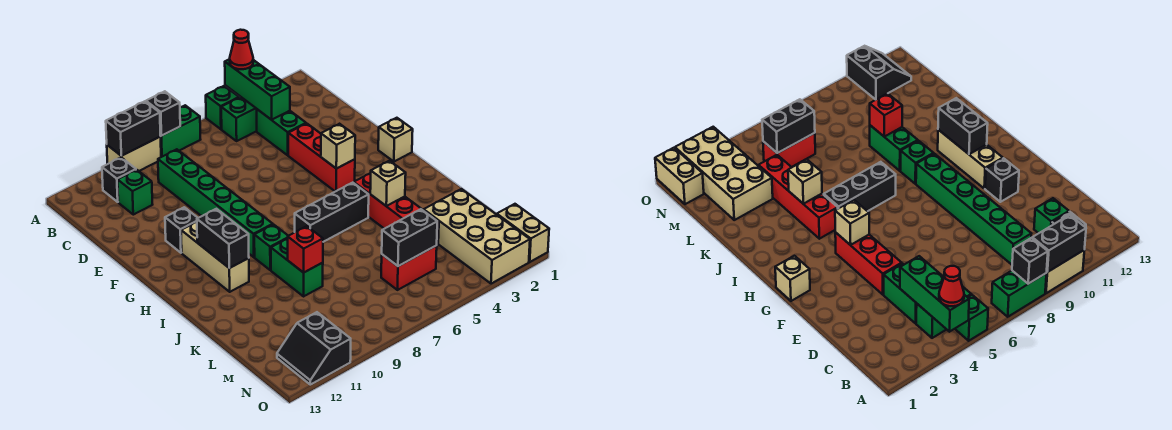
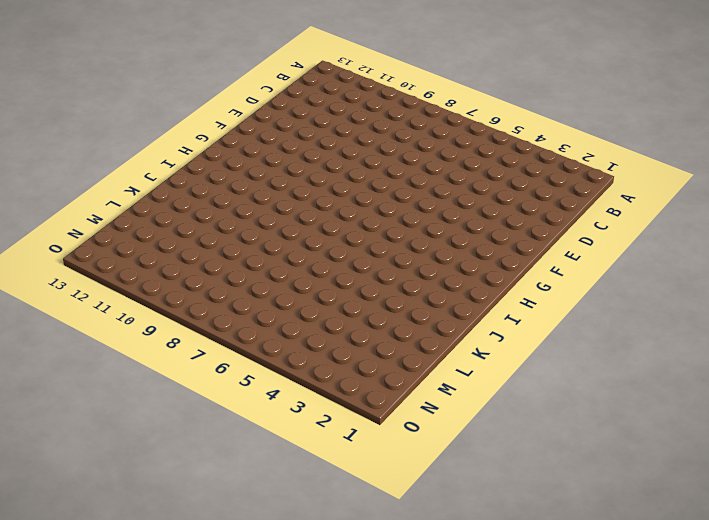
none -> green 1x1 brick [206,86,239,129]
none -> green 1x2 brick [161,105,201,157]
none -> tan 1x2 brick [107,136,161,171]

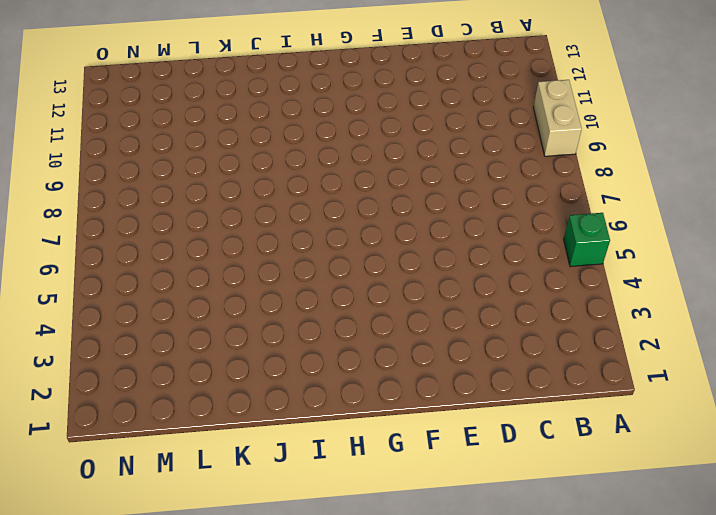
none -> green 1x2 brick [161,105,201,157]
none -> green 1x2 brick [221,97,257,141]
none -> black 1x1 brick [102,157,136,202]

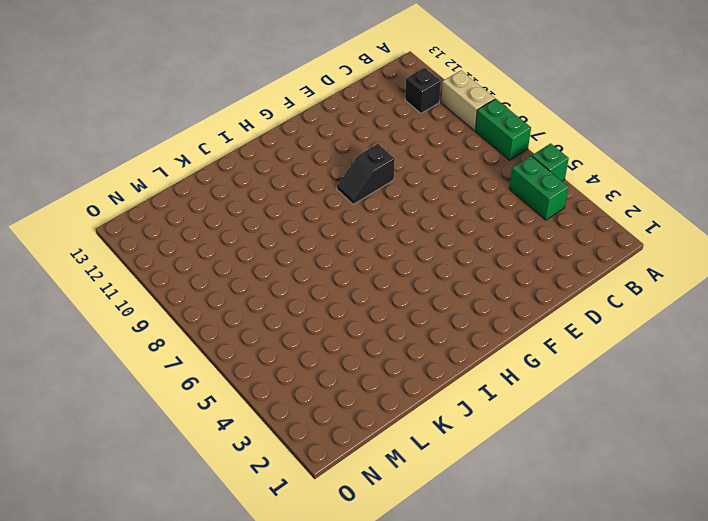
black 1x2 slope [337,144,395,204] -> green 1x6 brick [158,149,273,257]
none -> green 1x2 brick [257,109,306,155]
none -> green 1x1 brick [118,170,153,215]
none -> red 1x3 brick [288,123,355,192]

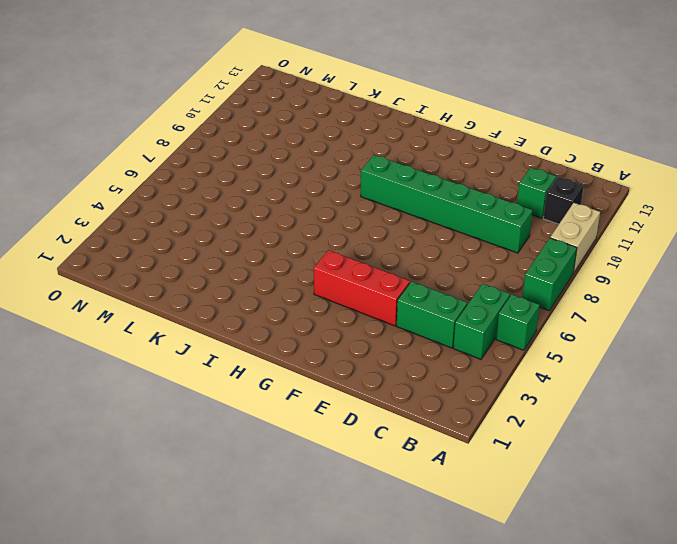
none -> black 1x1 brick [165,207,197,253]
none -> tan 1x1 brick [378,118,413,162]
none -> tan 1x3 brick [181,222,249,292]

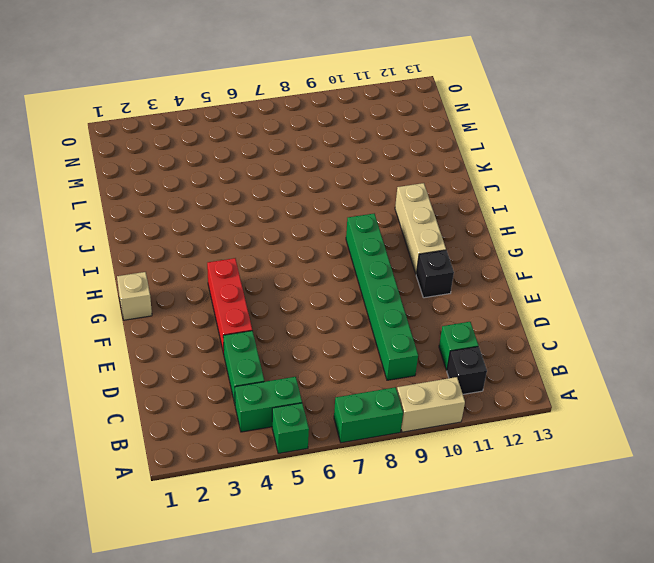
none -> red 1x4 brick [354,173,439,246]
none -> black 1x3 brick [295,183,369,242]
none -> green 1x1 brick [254,225,288,270]

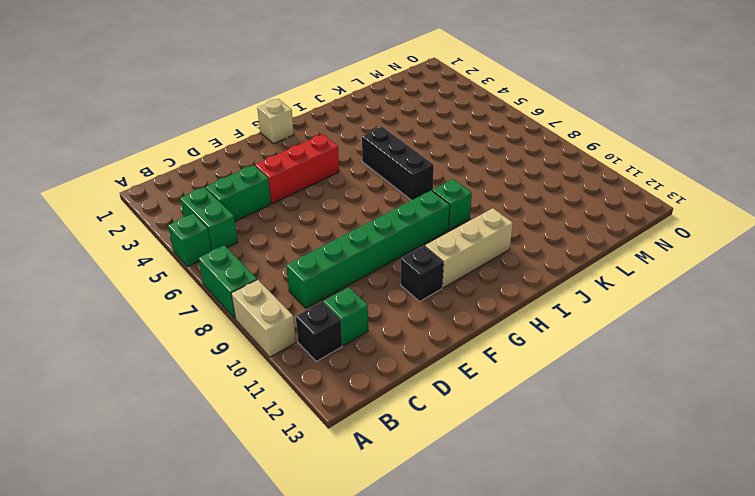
none -> red 1x4 brick [354,173,439,246]
none -> green 1x2 brick [271,239,323,296]
none -> tan 2x4 brick [424,189,530,284]

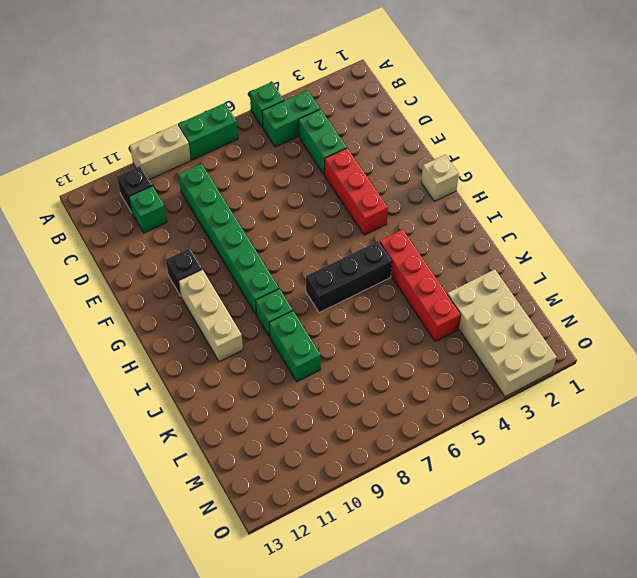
none -> red 1x2 brick [381,246,437,290]
none -> tan 1x2 brick [497,204,549,262]
none -> black 2x2 slope [277,312,351,385]

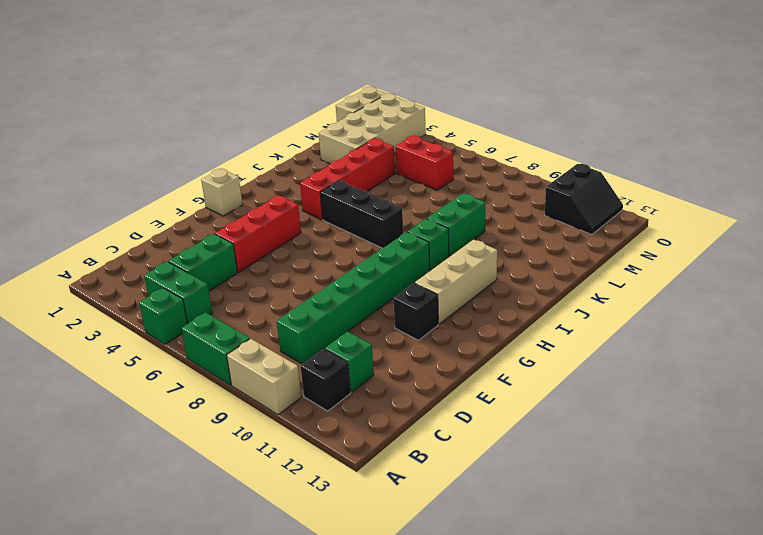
none -> green 1x3 brick [225,59,290,120]
none -> black 1x1 brick [146,91,180,136]
none -> black 1x2 brick [106,101,161,156]

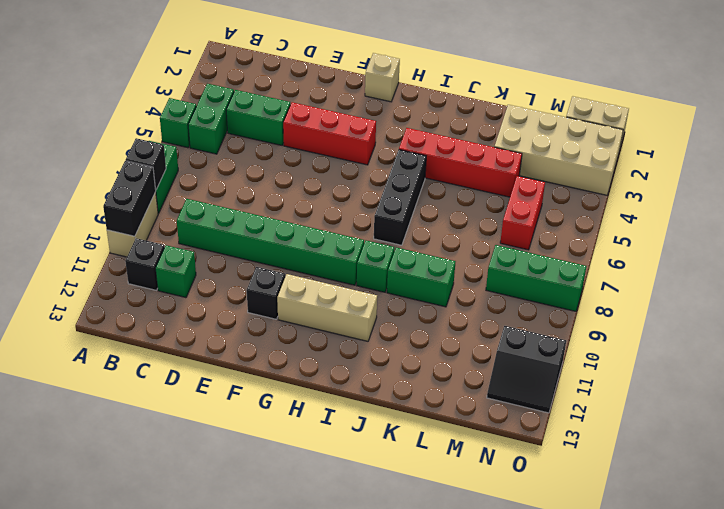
green 1x3 brick [486,245,586,311] -> green 1x3 brick moved to [225,59,290,120]
none -> tan 1x1 brick [321,124,355,169]
none -> black 1x2 brick [197,209,249,268]
none -> tan 1x1 brick [370,161,406,206]

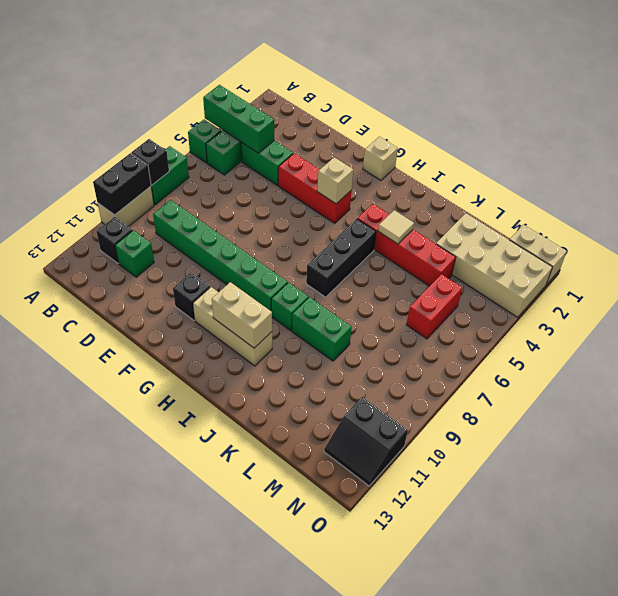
tan 1x2 brick [212,282,272,348] -> black 1x2 brick [197,209,249,268]
tan 1x1 tile [378,210,414,244] -> tan 1x1 brick [370,161,406,206]
none -> red 1x1 brick [288,226,323,273]
none -> black 1x2 brick [382,209,437,266]
none -> red 1x1 cone [230,30,253,69]

